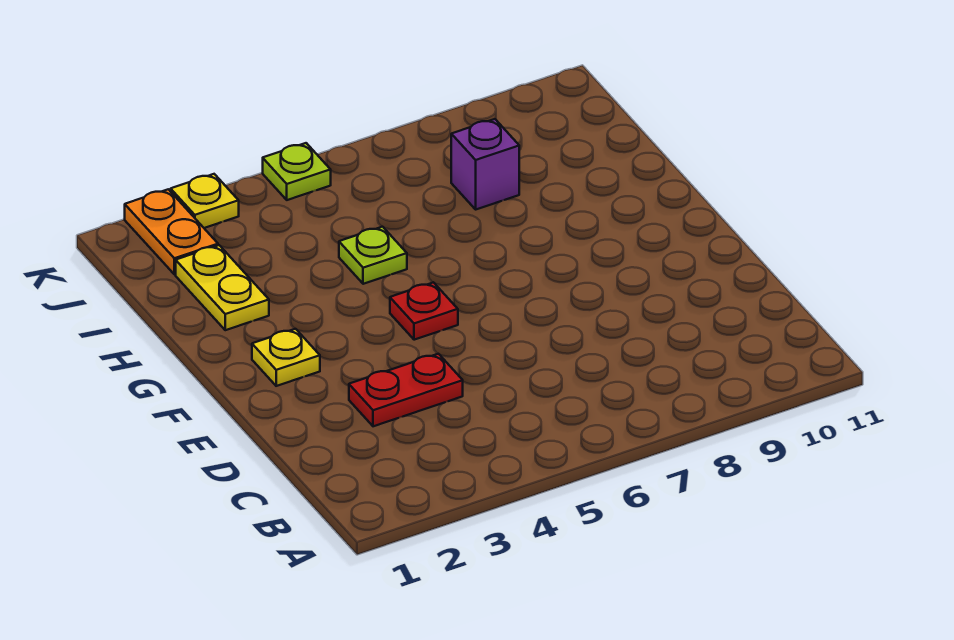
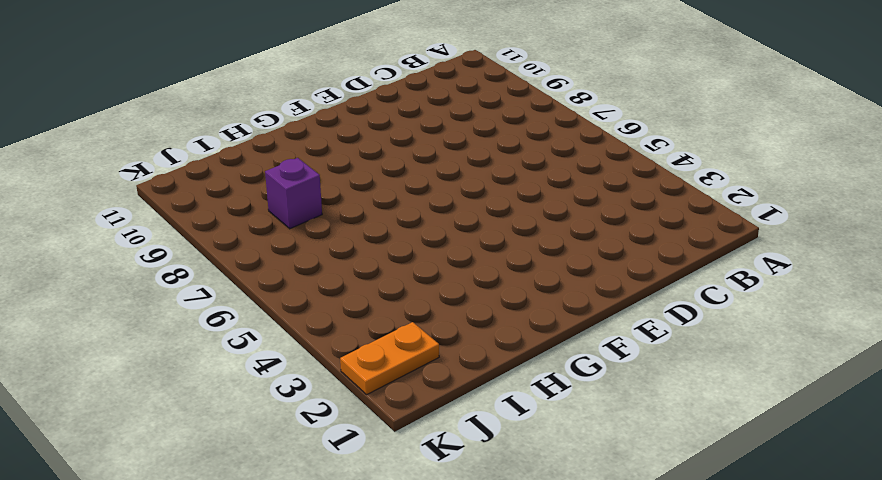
none -> red 1x2 plate [349,354,463,426]
none -> yellow 1x1 plate [252,329,320,386]

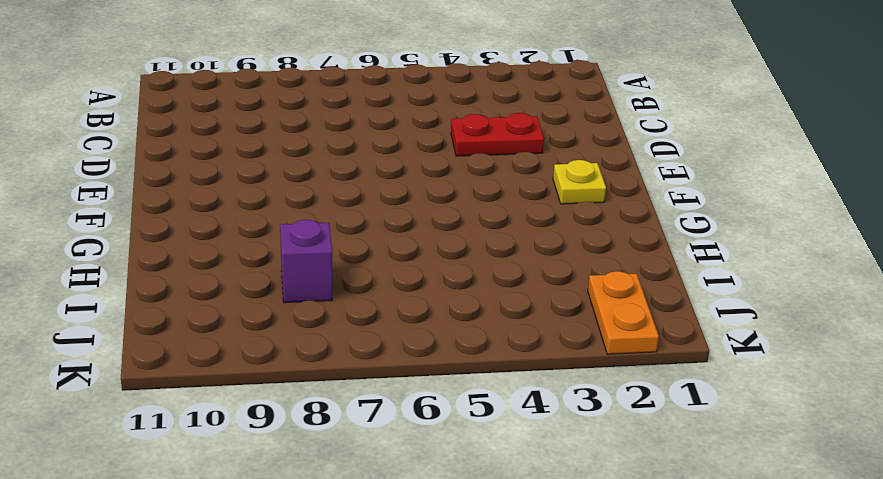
none -> red 1x1 plate [390,282,458,340]
none -> yellow 1x2 plate [176,245,269,330]

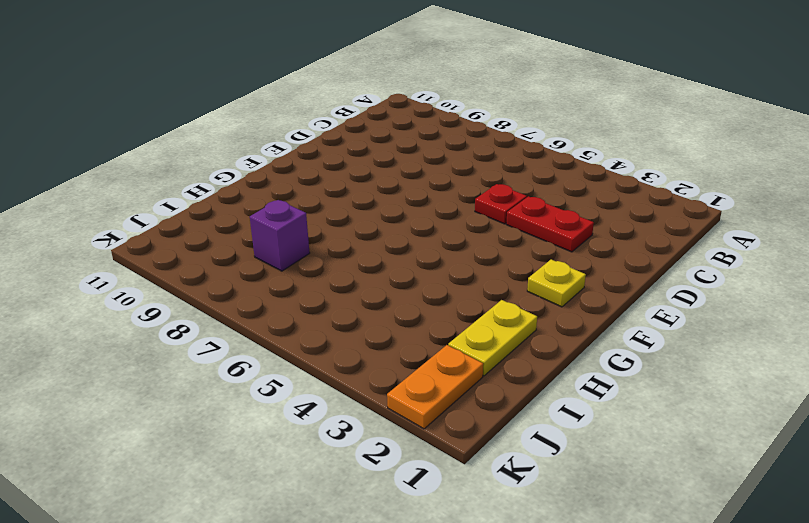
red 1x1 plate [475,184,527,224] -> red 1x1 plate moved to [390,282,458,340]
none -> lime 1x1 plate [339,227,407,284]
none -> yellow 1x1 plate [171,174,239,228]

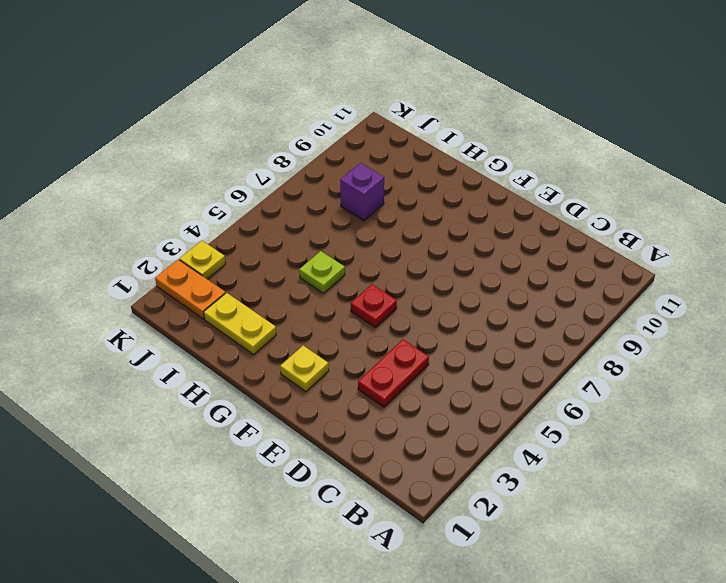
none -> lime 1x1 plate [263,143,331,200]

